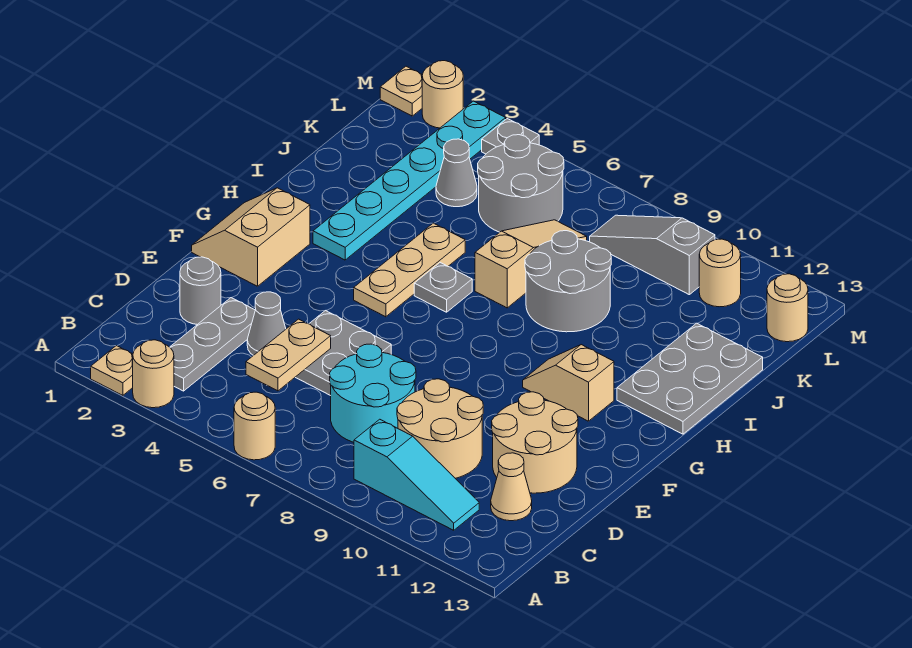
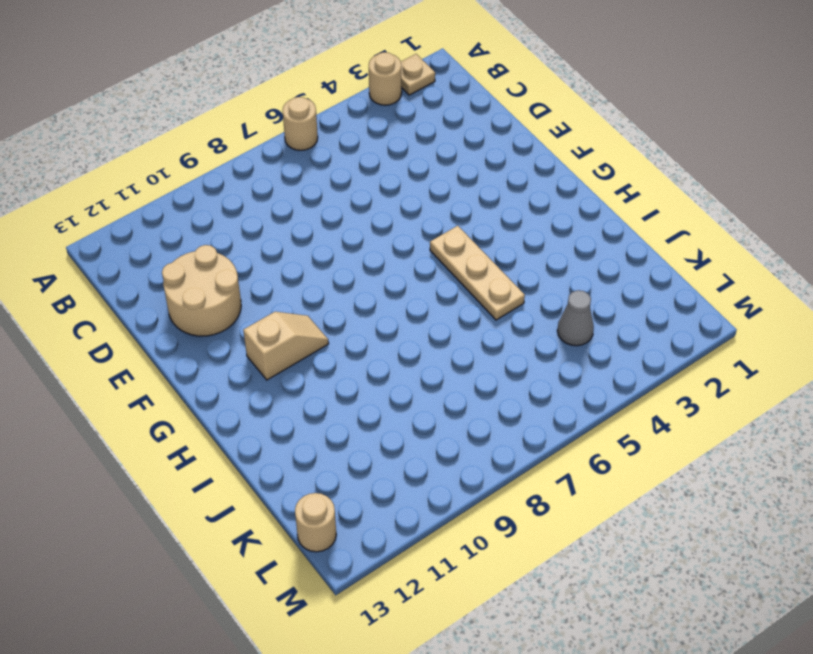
none -> grey 1x3 plate [170,298,255,391]
none -> cyan 1x3 slope [354,419,479,530]
none -> cyan 2x2 round brick [330,344,416,442]

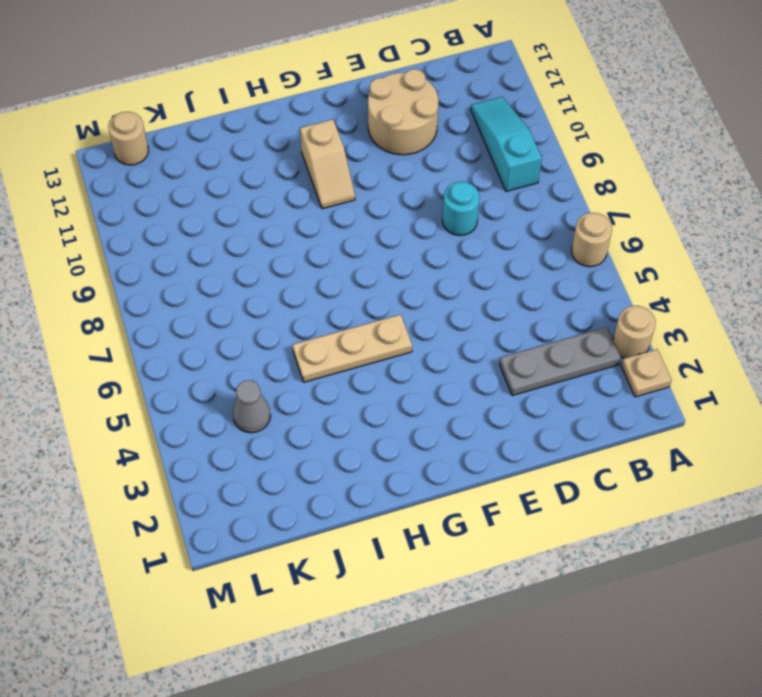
cyan 1x1 round brick [442,182,480,236] -> cyan 2x2 round brick [330,344,416,442]
none -> tan 2x2 round brick [397,379,483,478]
none -> tan 1x1 cone [491,453,532,521]
none -> grey 1x1 round brick [180,257,221,325]

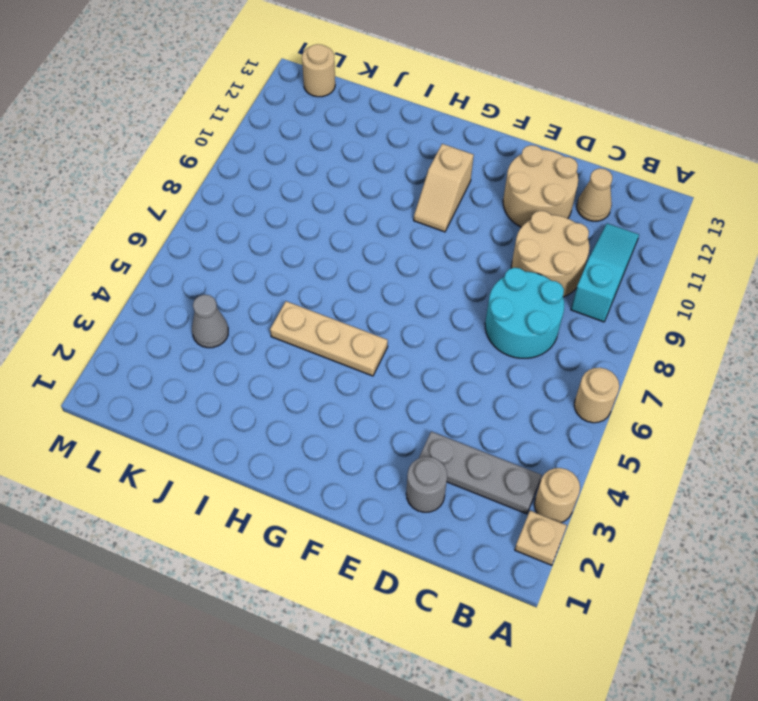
none -> grey 1x1 cone [247,292,286,356]
none -> grey 2x2 plate [295,311,391,396]
none -> tan 2x2 slope [192,188,310,286]

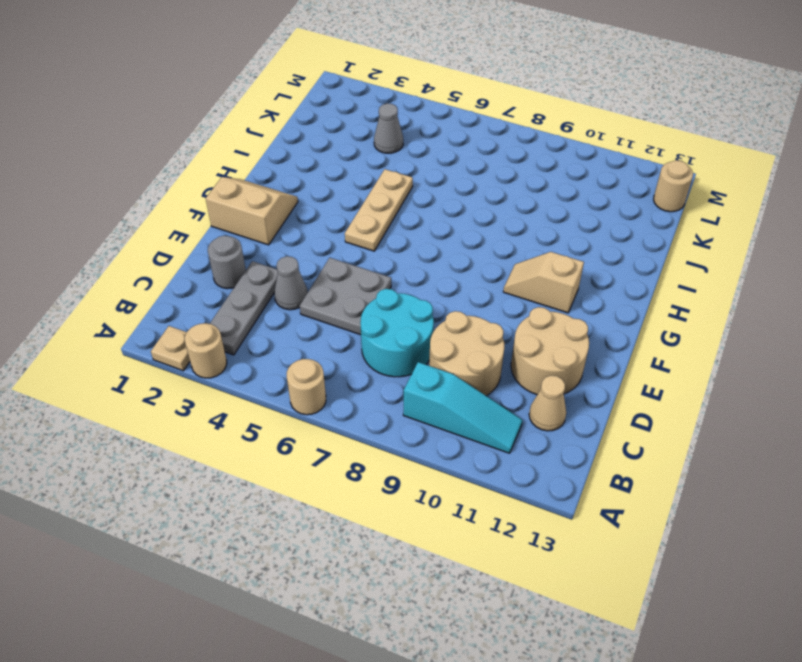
tan 2x2 slope [206,177,298,245] -> tan 2x2 slope turned to [192,188,310,286]
none -> cyan 1x6 plate [313,101,506,260]
none -> grey 1x1 plate [414,263,472,312]
none -> grey 2x3 plate [617,323,763,434]

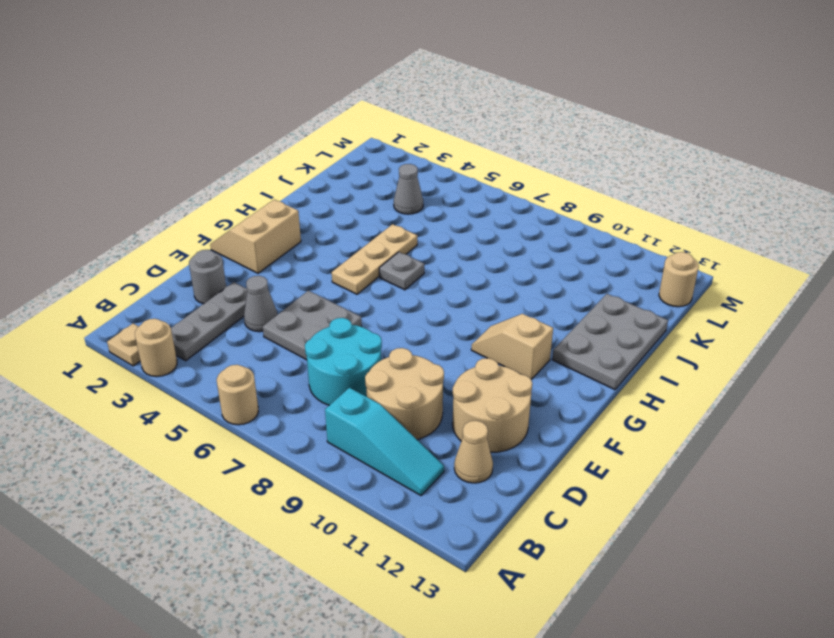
none -> cyan 1x6 plate [313,101,506,260]
none -> tan 1x3 slope [475,220,587,308]
none -> grey 2x2 round brick [525,231,611,332]

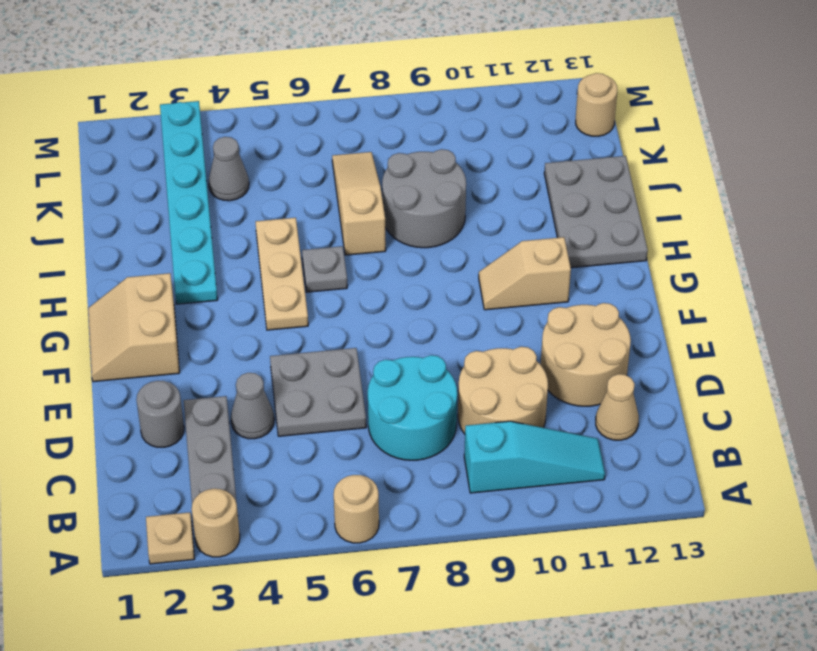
none -> grey 2x2 round brick [478,135,564,232]
none -> grey 1x3 slope [590,215,715,295]
none -> tan 1x1 round brick [699,239,741,307]

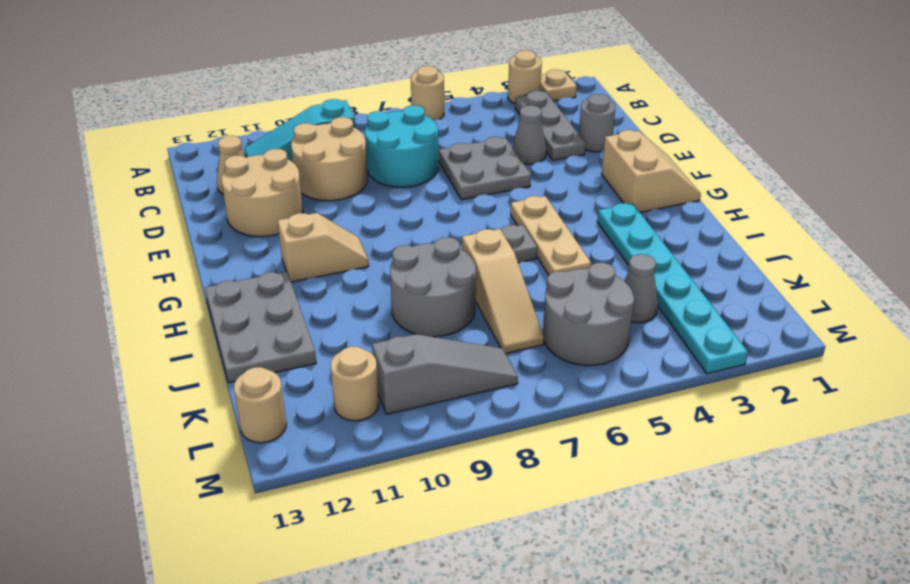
none -> tan 1x1 plate [380,66,422,116]
none -> tan 1x1 round brick [422,61,463,128]
none -> grey 1x1 plate [482,119,539,154]

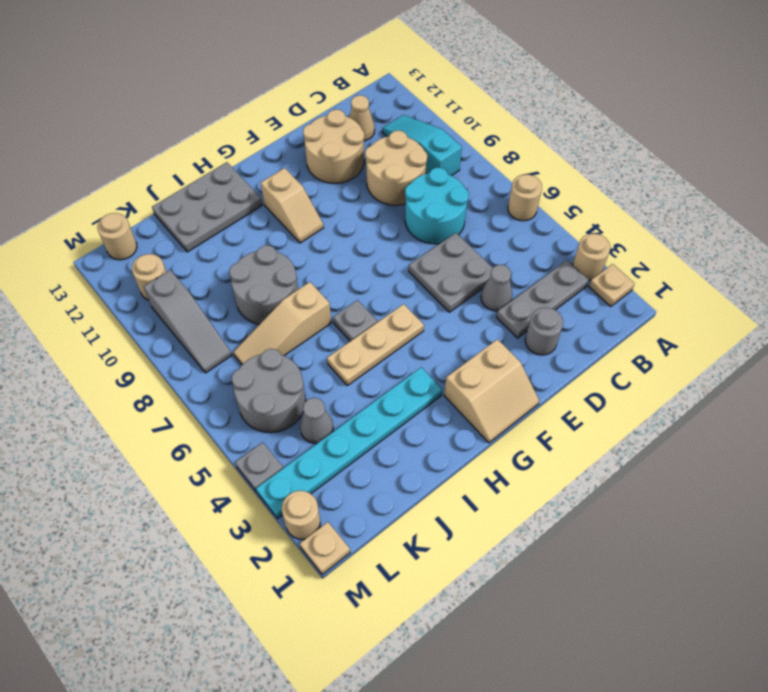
none -> tan 1x2 plate [246,319,331,391]

